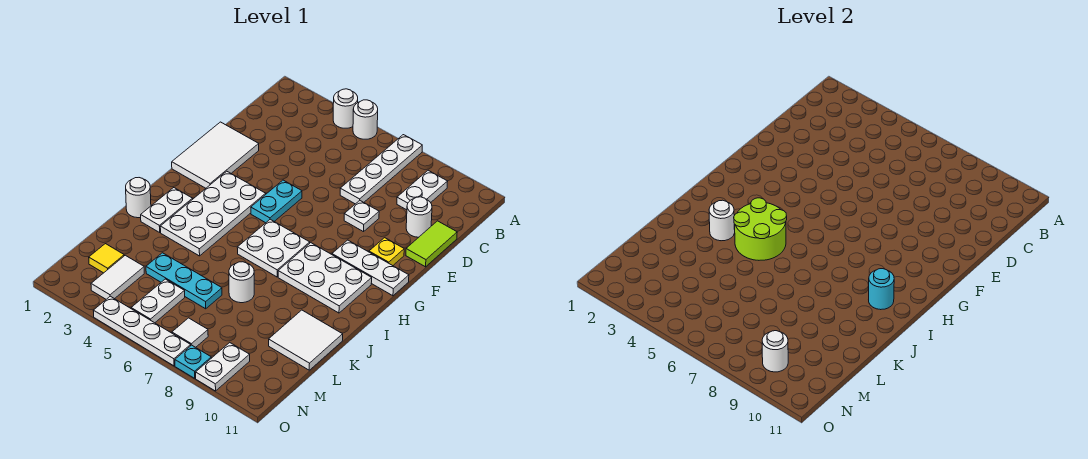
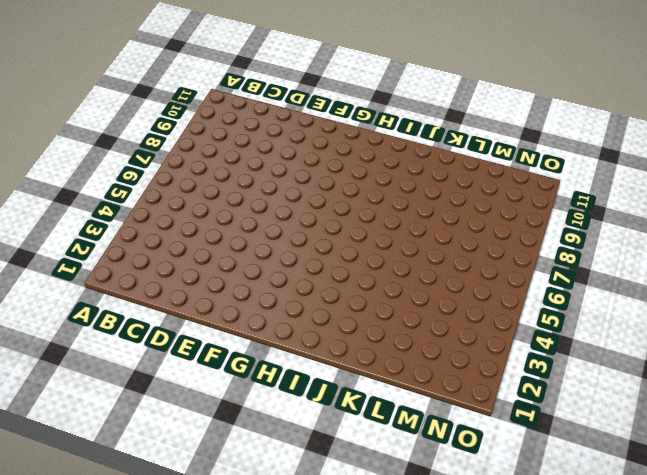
none -> white 1x1 round brick [333,89,358,128]
none -> white 1x1 round brick [353,100,378,139]
none -> white 1x4 plate [340,135,422,204]
none -> white 1x2 plate [397,170,448,210]

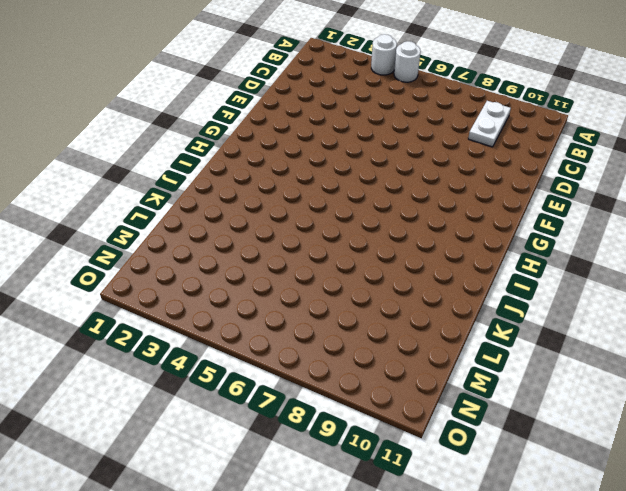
none -> white 1x4 plate [340,135,422,204]
none -> white 1x1 round brick [406,197,432,237]
none -> lime 1x2 tile [406,221,457,267]
none -> white 2x3 tile [172,122,259,188]

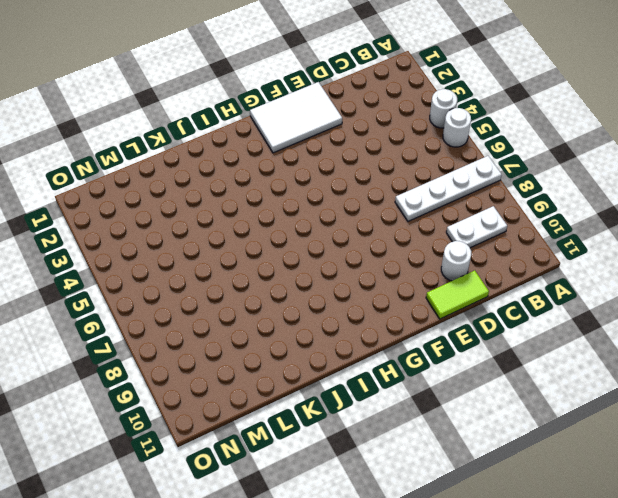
none -> white 1x1 plate [344,201,379,232]
none -> cyan 1x2 plate [251,180,302,223]
none -> yellow 1x1 plate [369,238,404,266]
none -> white 2x4 plate [160,171,266,256]

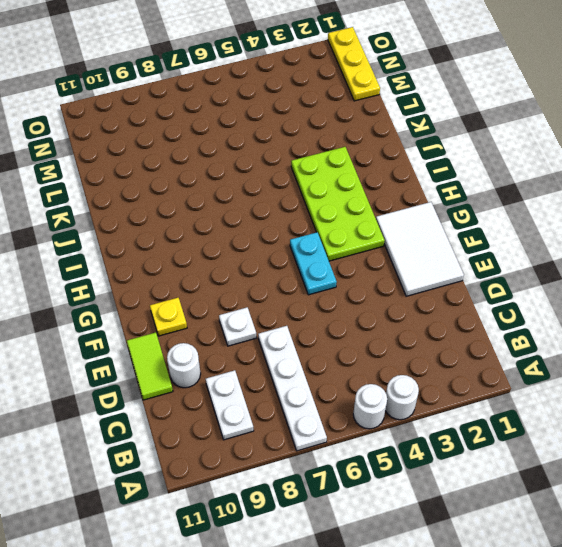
lime 2x4 plate [291,147,385,261] -> white 2x4 plate [160,171,266,256]
yellow 1x3 plate [328,27,380,101] -> none
none -> white 1x3 plate [332,240,409,296]
none -> white 2x2 plate [237,219,310,277]
none -> white 2x3 plate [278,243,372,313]
none -> white 1x2 plate [141,188,193,232]

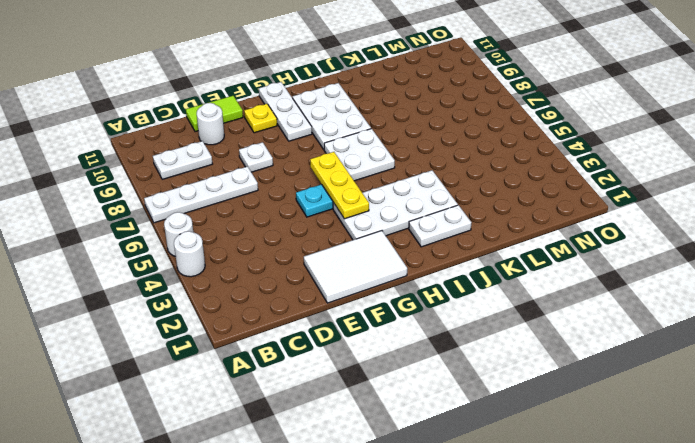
yellow 1x3 plate [310,152,369,219] -> none
none -> white 1x1 round brick [126,178,151,218]
none -> white 1x1 round brick [229,262,254,303]
none -> white 2x2 tile [269,310,343,370]
none -> cyan 1x3 plate [146,253,222,309]

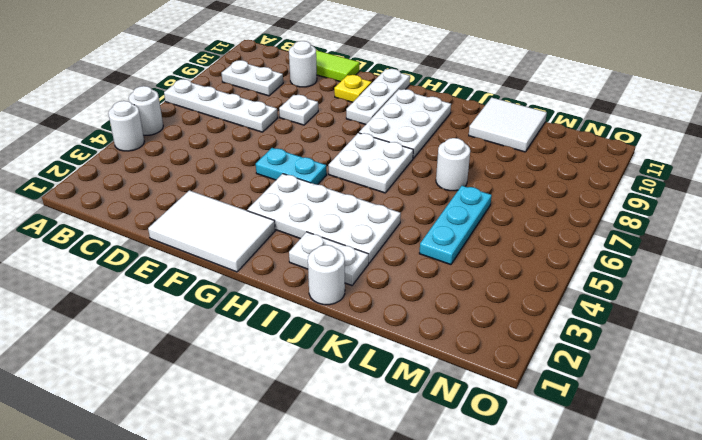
none -> yellow 1x1 tile [89,244,124,273]
none -> white 1x2 tile [91,255,144,299]
none -> white 1x2 plate [131,279,185,323]
none -> white 1x1 tile [172,318,208,347]

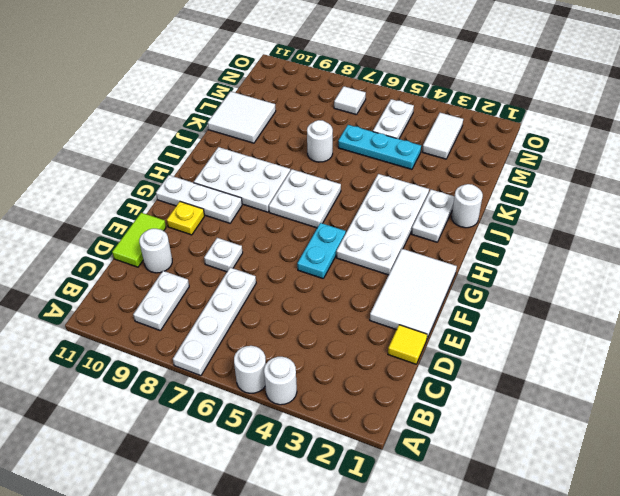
yellow 1x1 tile [388,325,427,364] -> yellow 1x1 tile moved to [89,244,124,273]
none -> white 1x2 plate [196,343,250,391]
none -> white 1x4 plate [93,296,191,366]
none -> cyan 1x1 plate [175,345,211,378]
none -> lime 2x2 round brick [734,198,787,260]

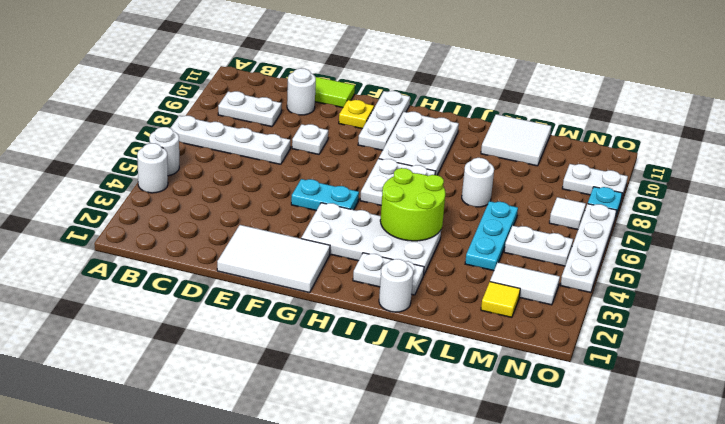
none -> cyan 1x1 round brick [869,269,894,310]
none -> white 1x1 round brick [709,200,735,241]
none -> white 1x1 round brick [762,331,788,372]

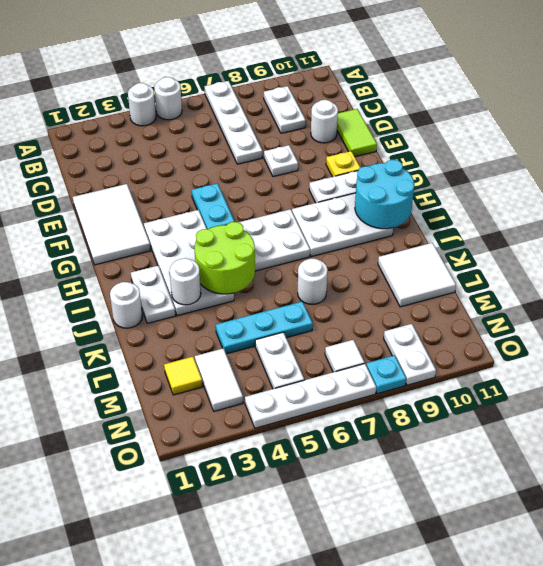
cyan 2x2 round brick [355,160,414,229] -> cyan 1x1 round brick [869,269,894,310]
none -> white 1x1 round brick [762,331,788,372]

